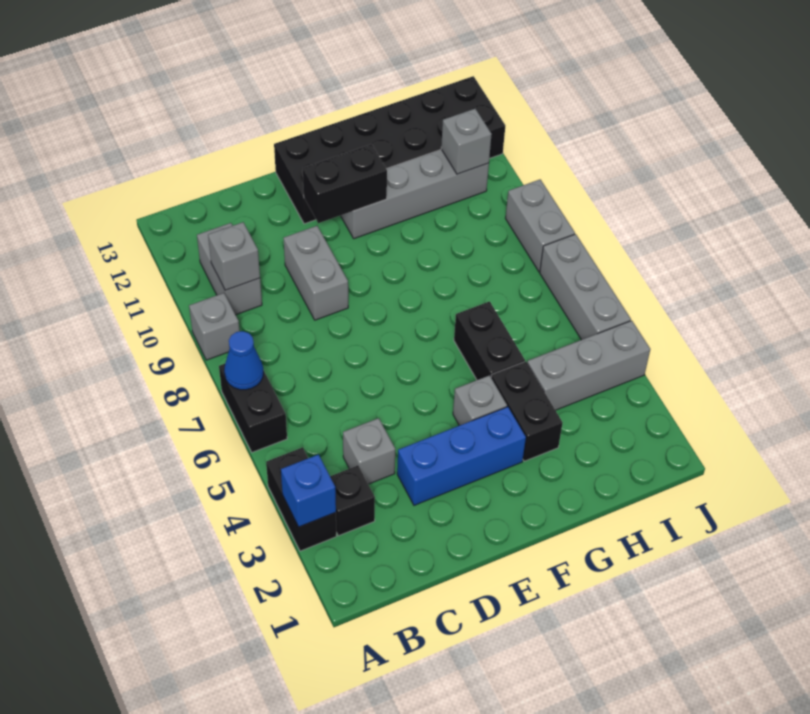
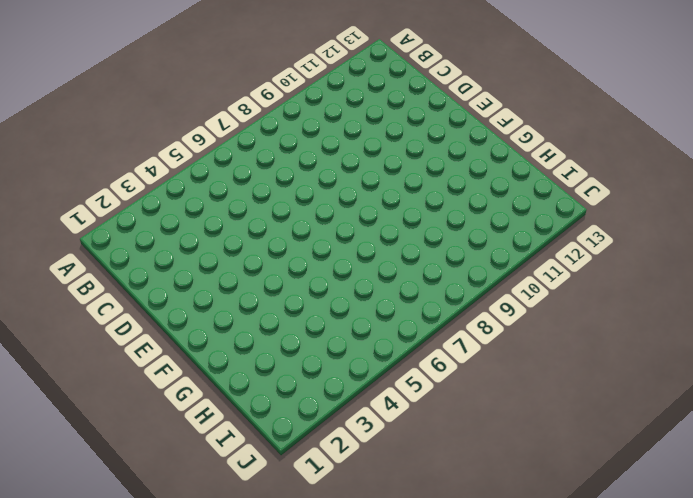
none -> black 1x2 brick [266,447,336,551]
none -> black 1x2 brick [219,364,287,452]
none -> grey 1x1 brick [189,293,240,360]

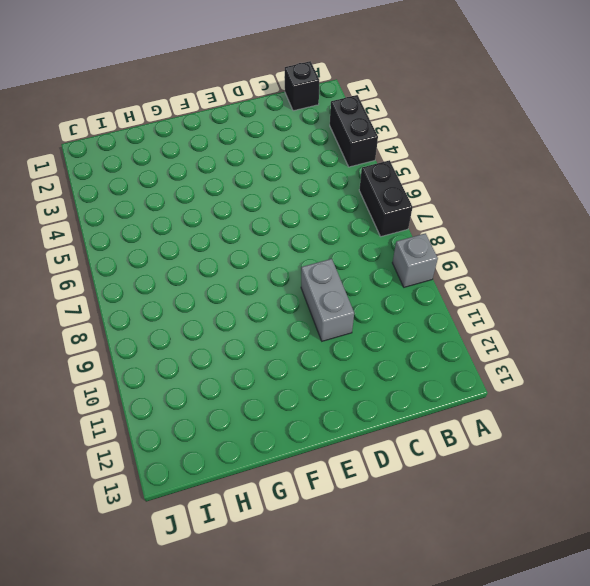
black 1x1 brick [285,61,319,111] -> black 1x1 brick moved to [330,466,375,536]
none -> grey 1x2 brick [197,223,262,315]
none -> grey 1x1 brick [343,418,395,484]
none -> blue 1x3 brick [397,407,526,505]

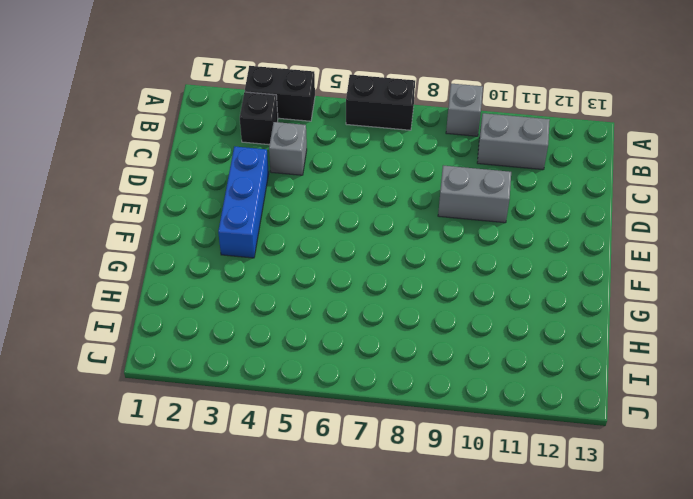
none -> black 2x6 brick [274,76,505,224]
none -> grey 1x1 brick [453,375,507,426]
none -> grey 1x4 brick [341,149,489,239]

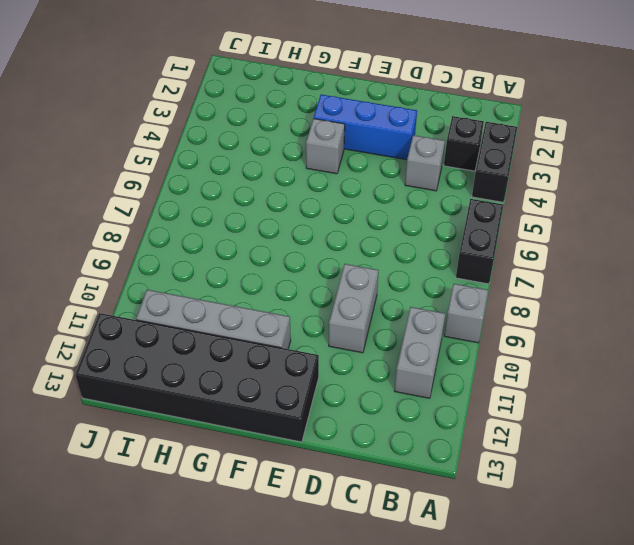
none -> black 1x2 brick [491,361,562,461]
none -> black 1x2 brick [454,301,525,380]
none -> grey 1x3 brick [527,321,650,410]

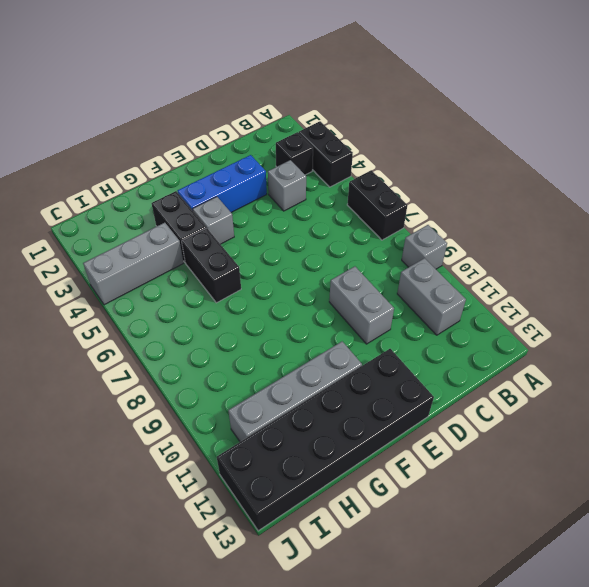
none -> grey 1x3 brick [540,234,631,340]
none -> grey 1x2 brick [505,179,575,272]
none -> blue 1x1 brick [281,455,336,527]

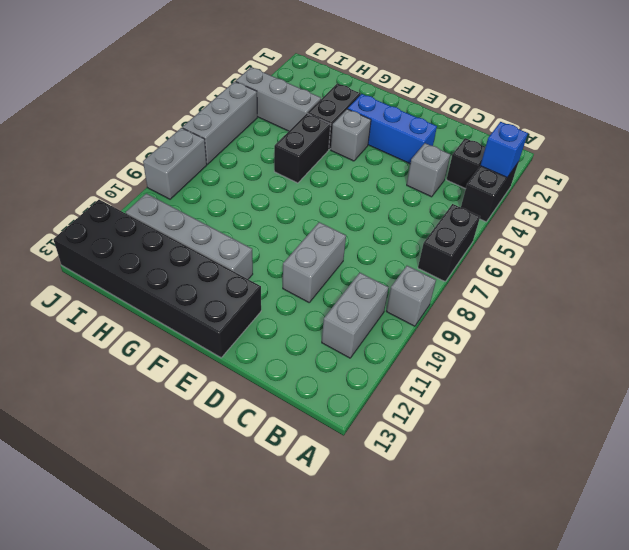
none -> blue 1x1 cone [224,331,264,390]
none -> grey 1x1 brick [208,222,260,290]
none -> black 1x2 brick [303,144,387,223]

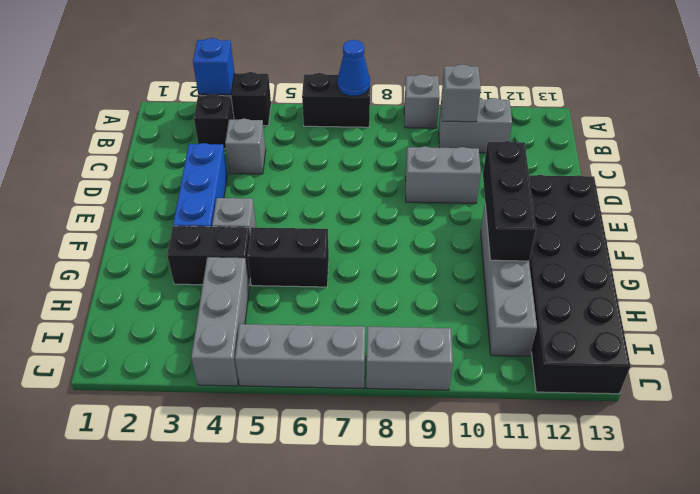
black 1x3 brick [483,141,536,261] -> black 1x2 brick [303,144,387,223]
none -> grey 1x1 brick [441,109,492,174]

